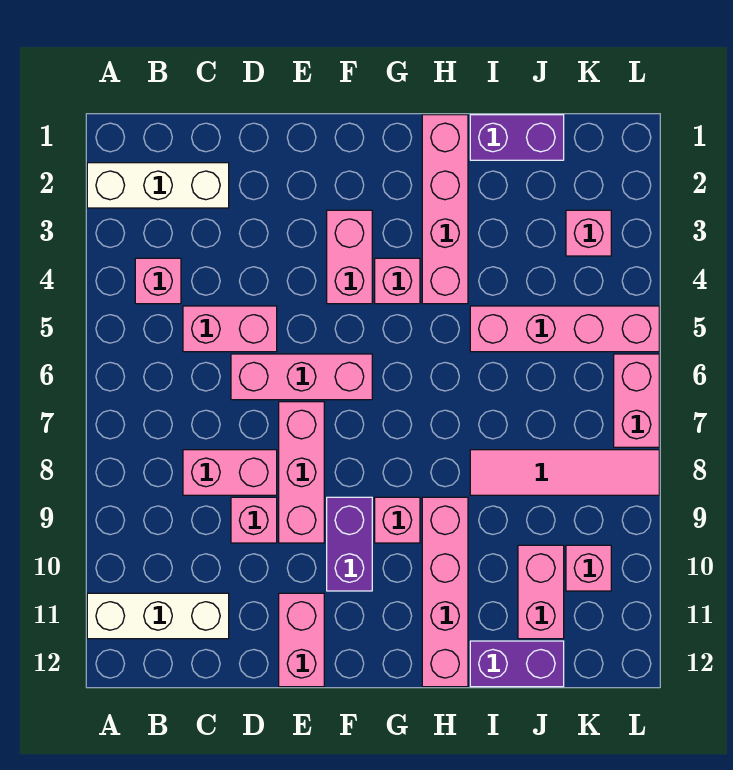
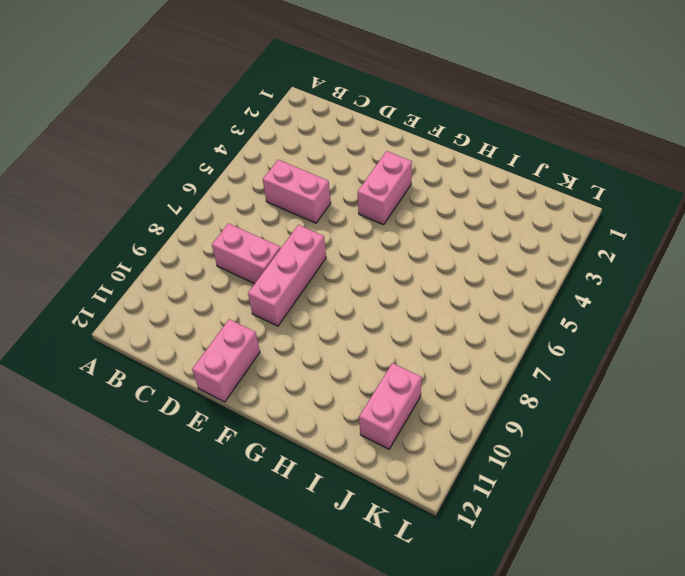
none -> white 1x3 brick [87,163,229,208]
none -> white 1x3 brick [87,593,229,639]
none -> pink 1x1 brick [135,258,181,304]

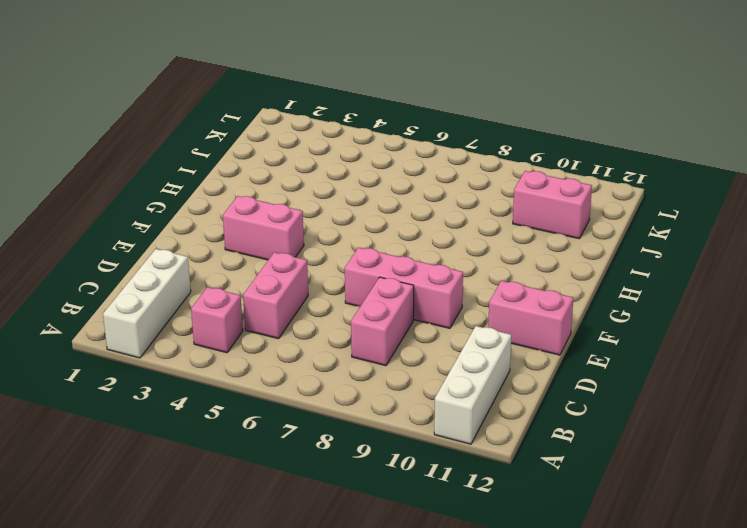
none -> pink 1x3 brick [231,354,372,400]
none -> pink 1x1 brick [231,497,277,543]
none -> purple 1x2 brick [327,497,372,591]

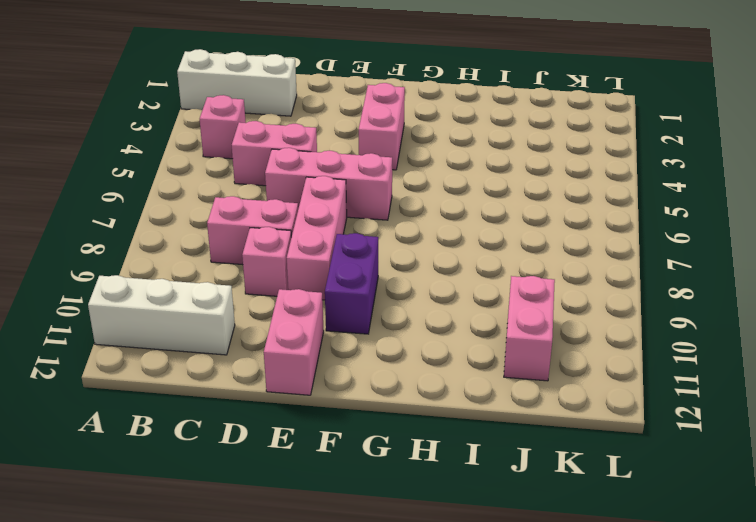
none -> pink 1x1 brick [375,258,420,304]
none -> pink 1x1 brick [375,497,420,543]
none -> pink 1x4 brick [422,115,468,304]

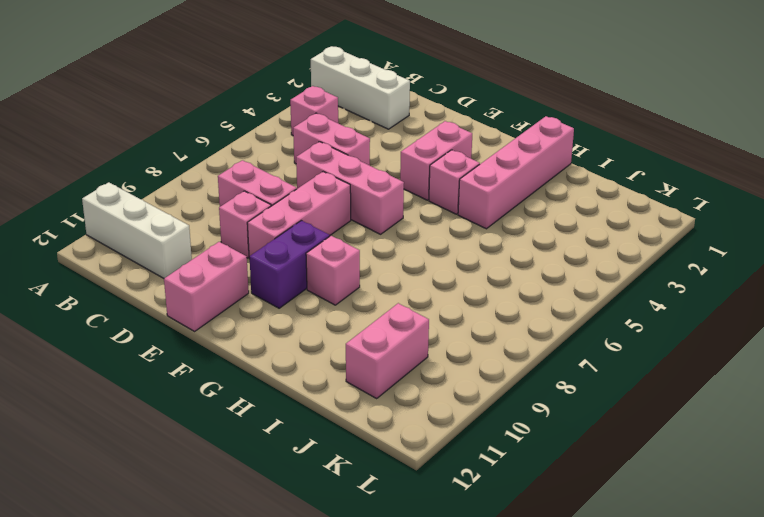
none -> pink 1x4 brick [422,497,468,687]
none -> purple 1x2 brick [470,115,564,160]
none -> pink 1x4 brick [470,306,659,352]

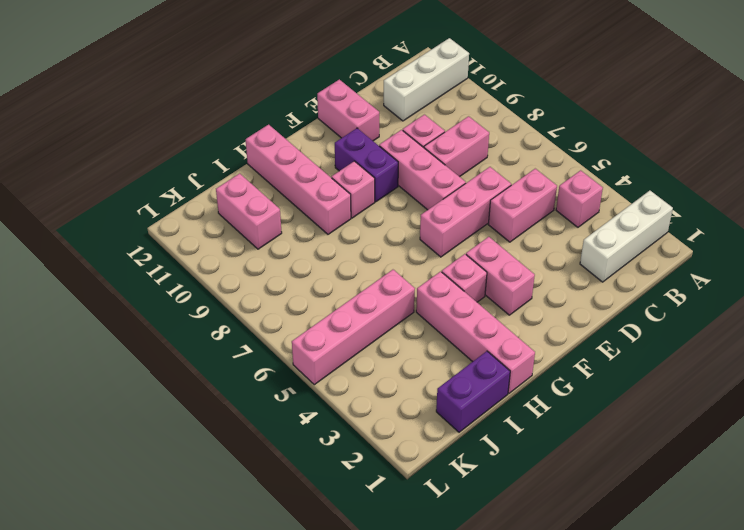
none -> pink 1x4 tile [470,450,659,495]
none -> purple 1x2 brick [470,641,564,687]
none -> pink 1x1 brick [566,210,611,256]

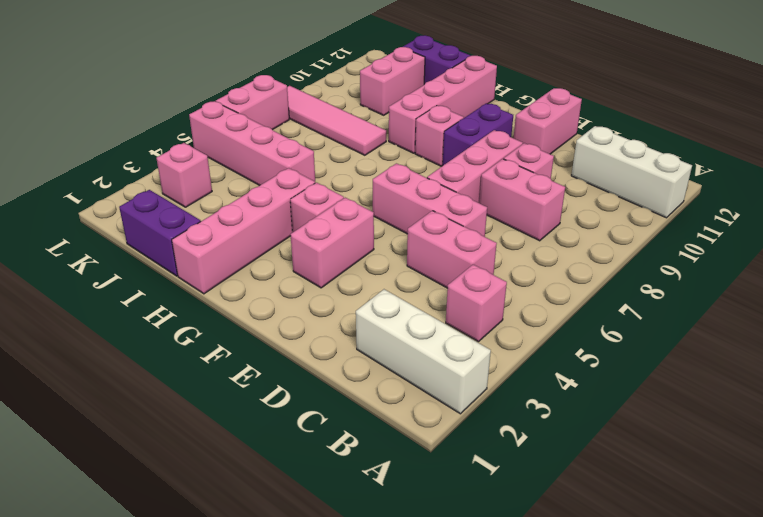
none -> pink 1x1 brick [566,545,611,591]

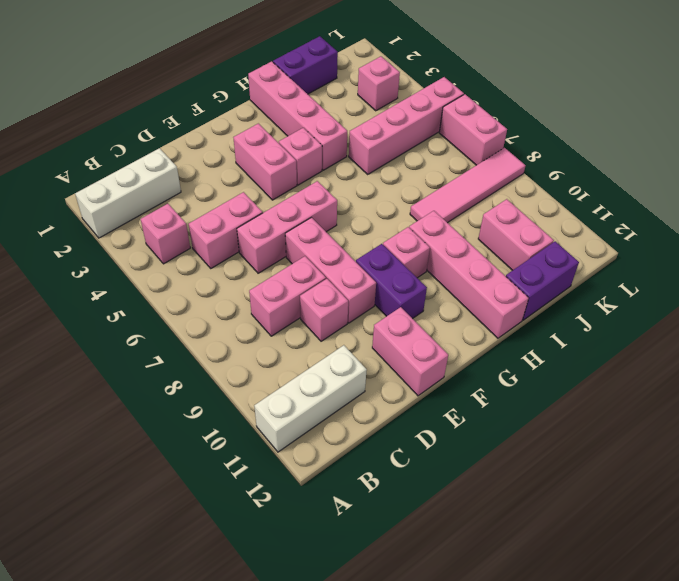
none -> pink 1x1 brick [566,545,611,591]

